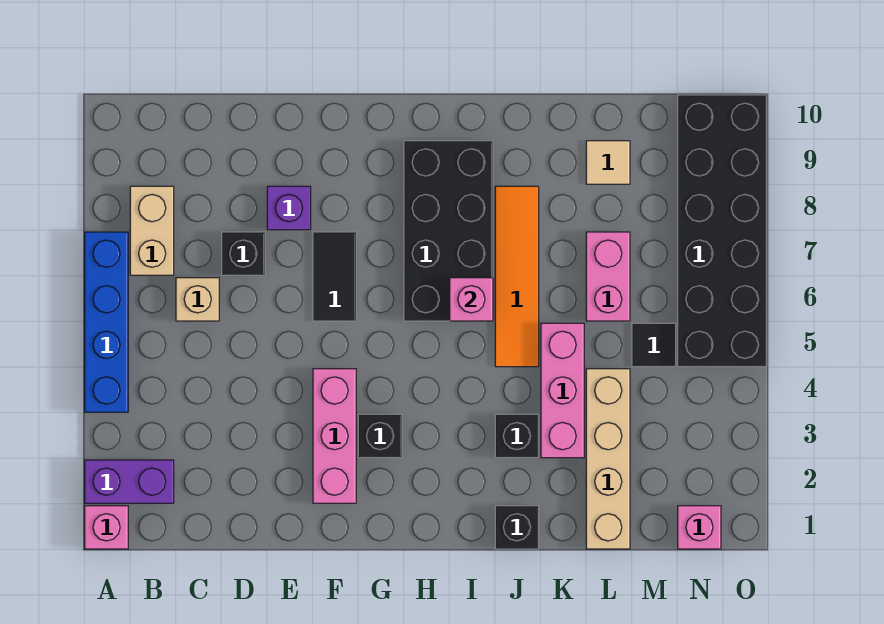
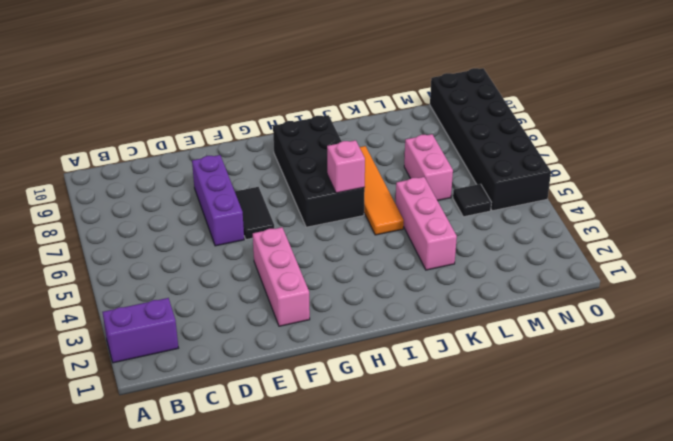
purple 1x3 brick [192,155,244,246] -> purple 1x1 brick [267,186,311,230]
none -> pink 1x1 brick [85,506,128,549]
none -> blue 1x4 brick [85,232,128,412]
none -> tan 1x2 brick [130,186,174,275]

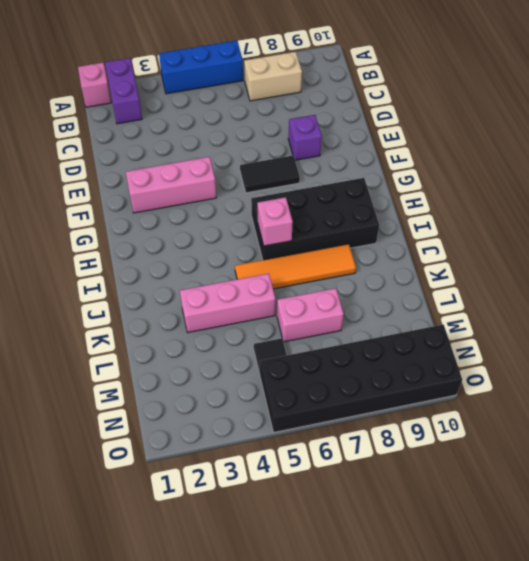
blue 1x3 brick [159,40,243,94] -> blue 1x4 brick [85,232,128,412]
none -> tan 1x1 brick [176,278,219,321]
none -> black 1x1 brick [222,232,265,275]
none -> black 1x1 brick [358,414,402,458]

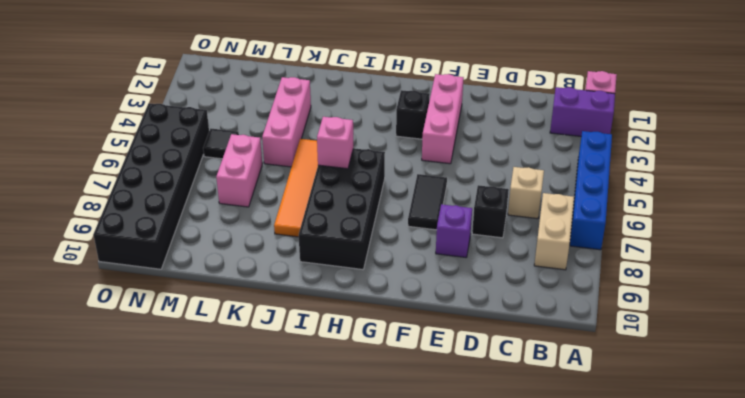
none -> black 1x1 brick [495,506,539,549]
none -> black 1x1 brick [495,414,539,458]
none -> tan 1x4 brick [586,369,630,549]

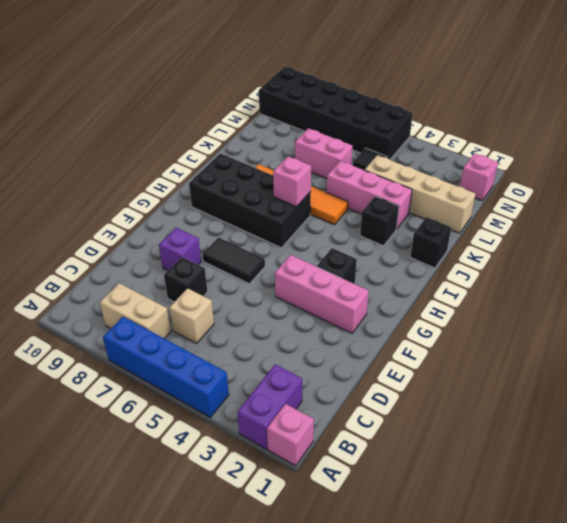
none -> tan 1x1 tile [586,141,630,184]

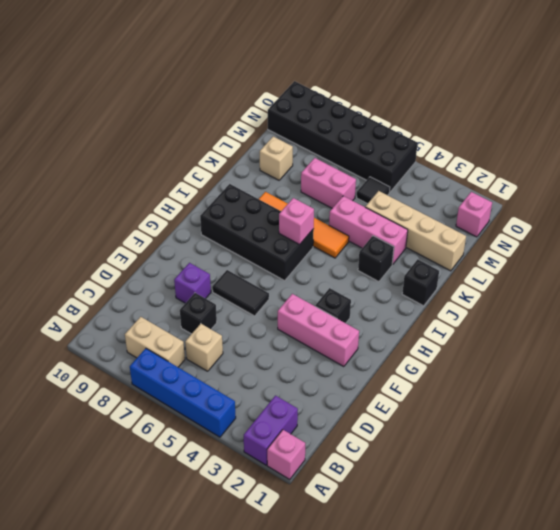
tan 1x1 brick [260,136,293,180] -> tan 1x1 tile [586,141,630,184]

